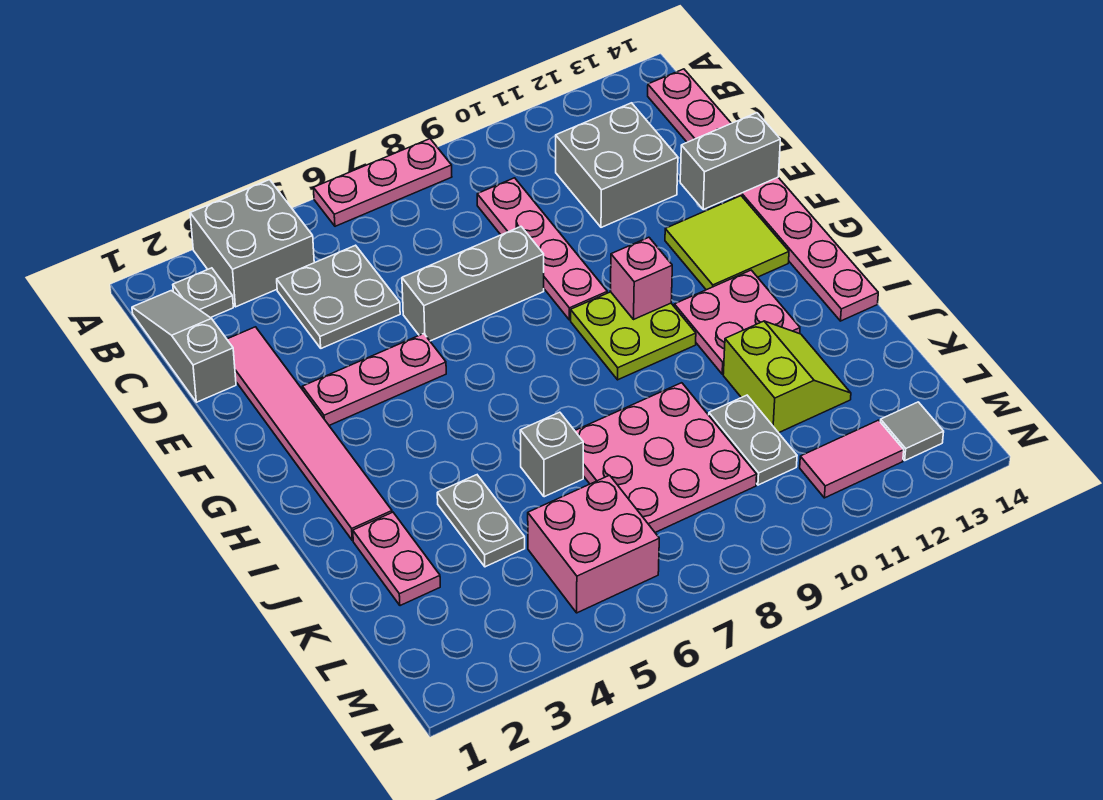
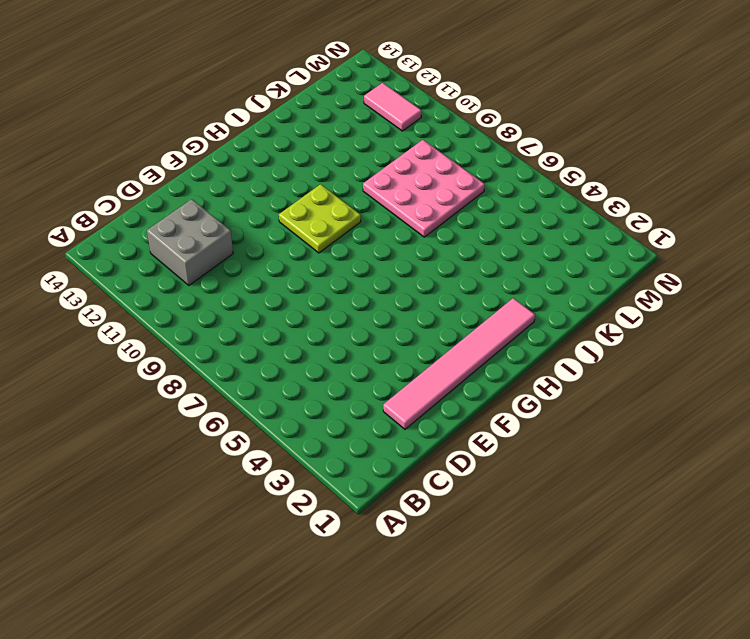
none -> grey 2x2 brick [190,180,314,307]
none -> pink 1x3 plate [313,139,452,226]
none -> grey 1x3 slope [132,291,236,402]

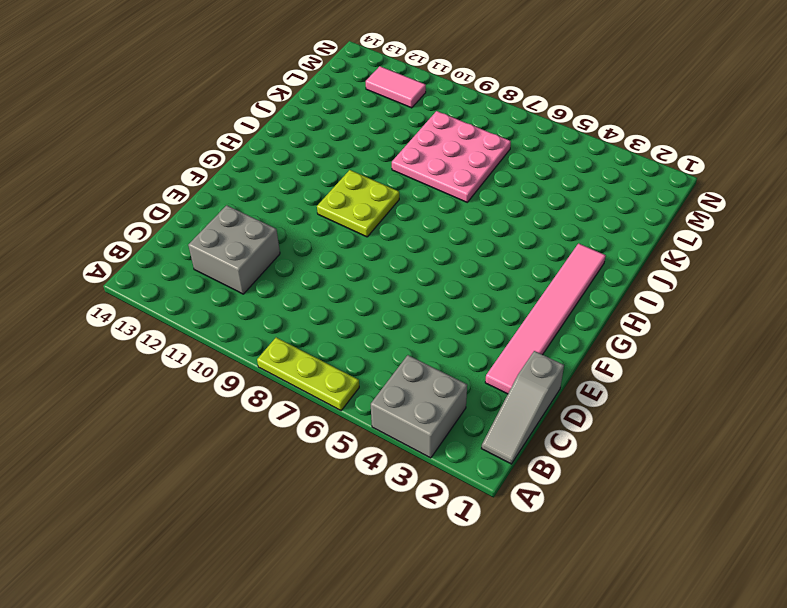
lime 1x3 plate [257,338,359,410] -> pink 1x3 plate [313,139,452,226]
none -> grey 1x1 plate [173,268,233,318]
none -> pink 1x8 plate [648,69,878,321]
none -> grey 2x2 plate [277,245,400,348]

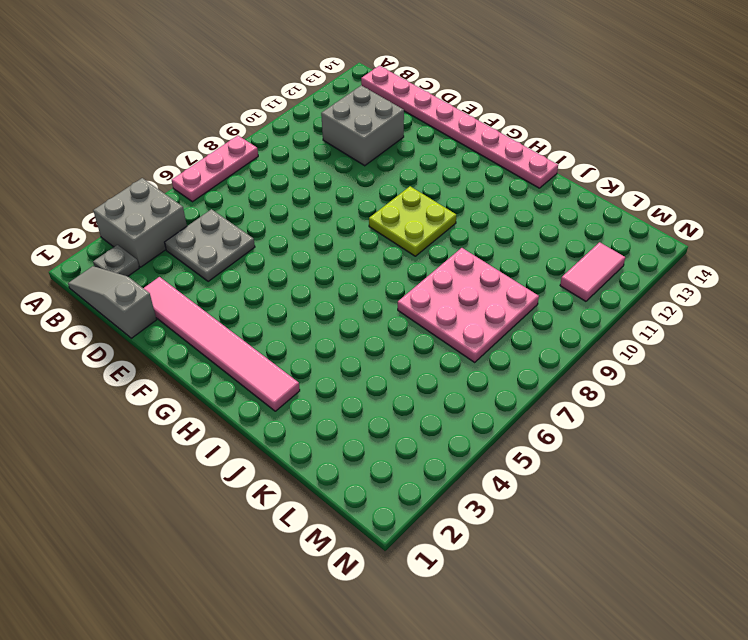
none -> pink 1x4 plate [477,178,607,320]
none -> grey 1x3 brick [402,227,544,341]
none -> pink 1x3 plate [302,334,446,425]

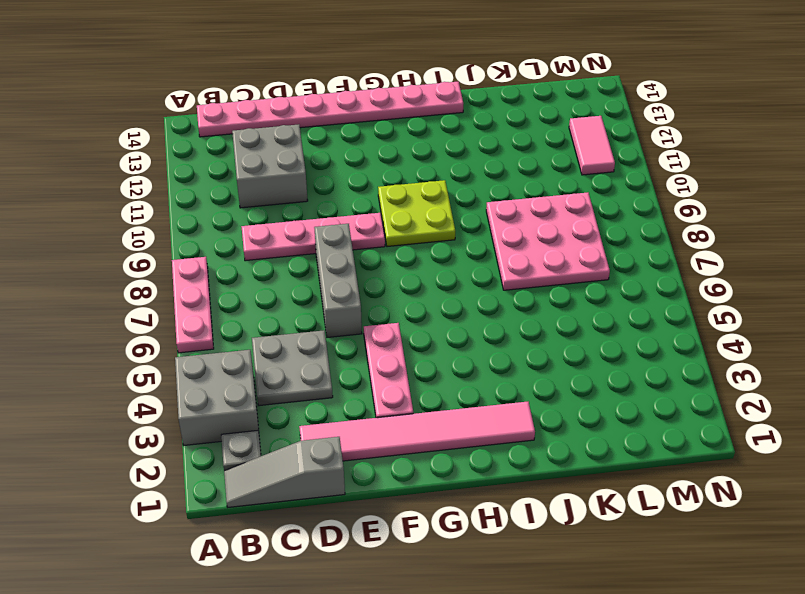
none -> lime 2x2 tile [665,196,789,290]
none -> pink 2x2 plate [674,270,800,374]
none -> pink 1x2 plate [353,512,440,606]

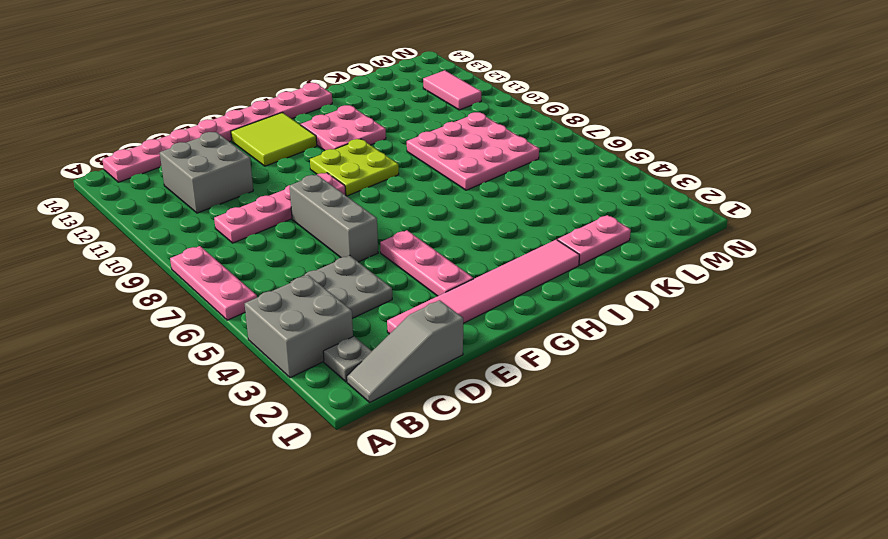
none -> grey 1x2 plate [437,475,525,567]
none -> grey 1x1 brick [520,412,583,497]
none -> lime 2x2 slope [723,321,851,433]

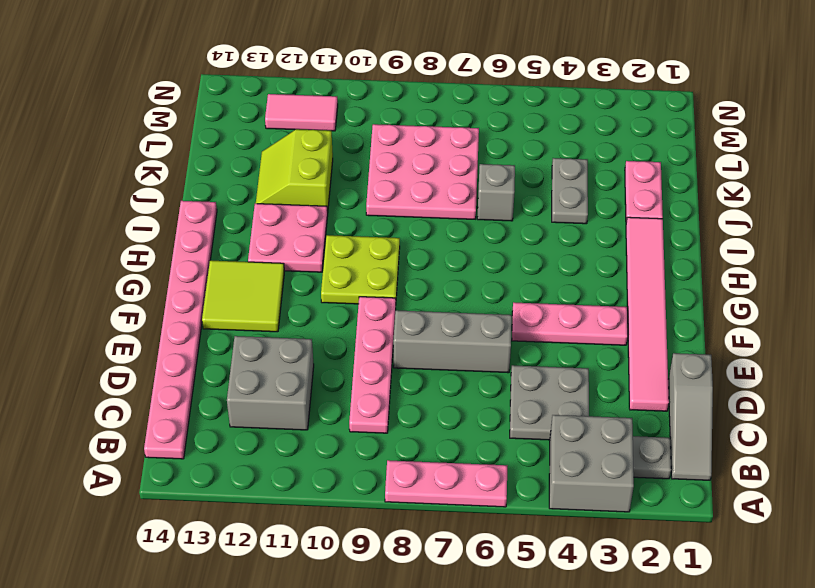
none -> grey 1x2 plate [709,395,797,485]
none -> pink 2x2 brick [528,475,659,613]
none -> grey 1x1 tile [880,402,944,460]

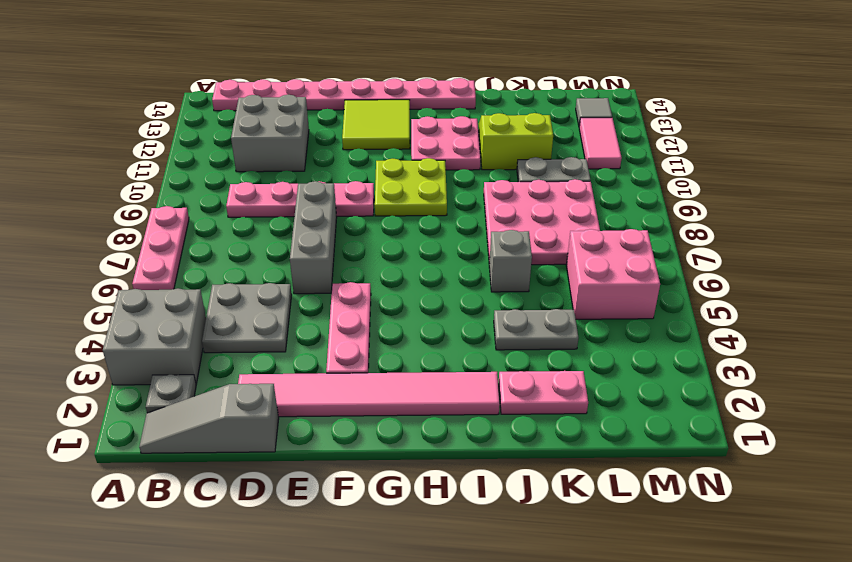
none -> grey 1x2 brick [680,113,780,210]
none -> pink 1x1 brick [610,237,672,319]

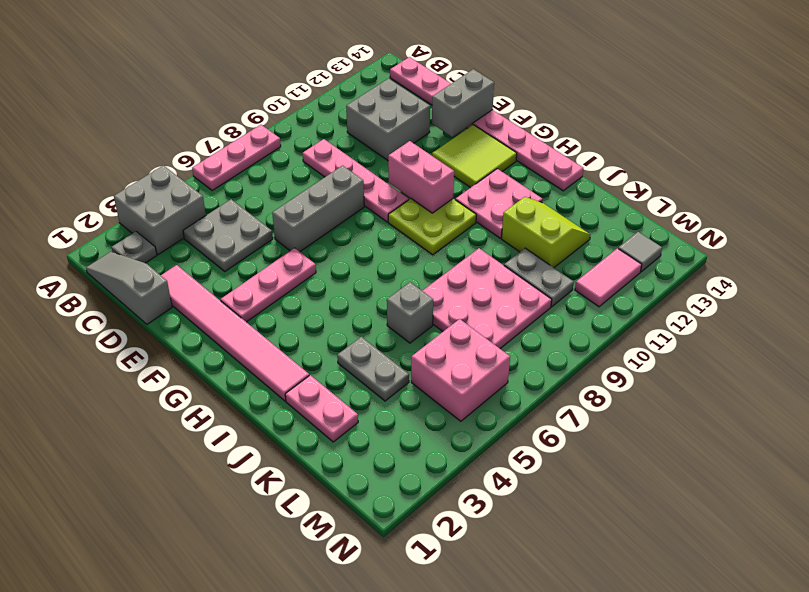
pink 1x2 brick [388,141,454,213] -> pink 1x1 brick [610,237,672,319]

